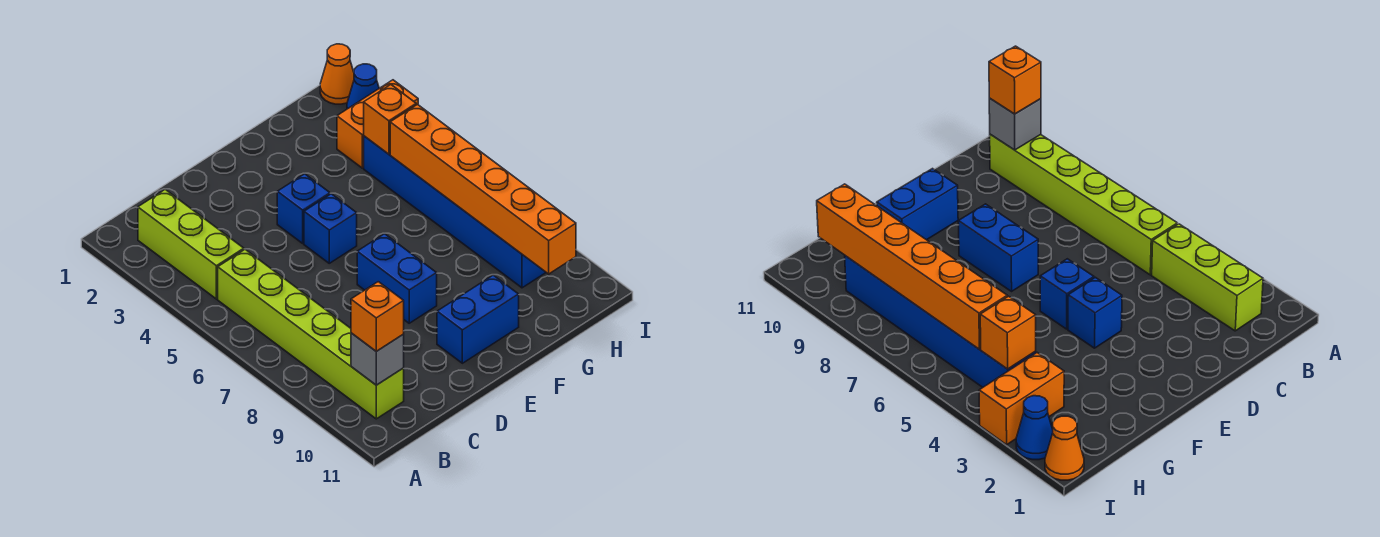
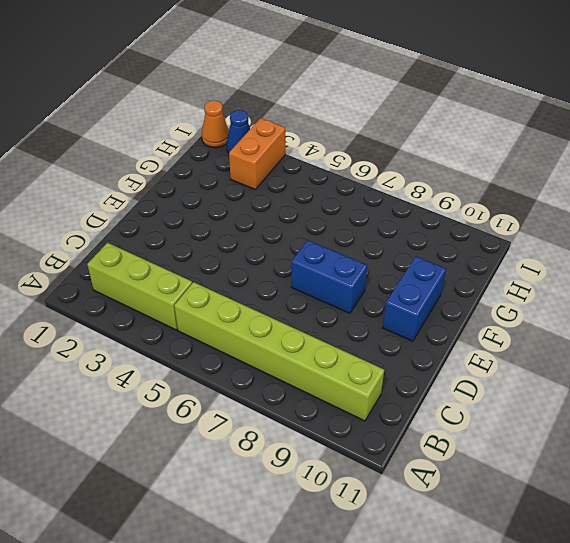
none -> blue 1x1 brick [277,174,330,243]
none -> blue 1x1 brick [304,194,357,263]
none -> blue 1x6 brick [364,136,546,288]

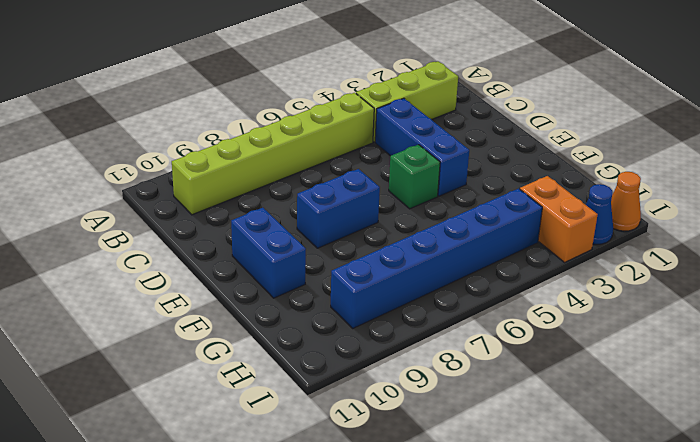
blue 1x3 brick [375,98,469,196] -> blue 1x1 brick [277,174,330,243]
green 1x1 brick [389,145,440,209] -> blue 1x1 brick [304,194,357,263]
none -> grey 1x1 brick [351,333,404,385]
none -> orange 1x1 brick [364,85,416,154]
none -> orange 1x6 brick [390,105,576,274]

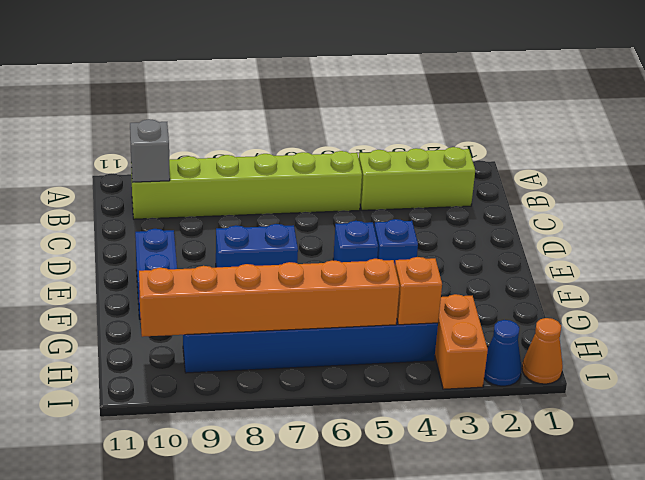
none -> orange 1x1 brick [351,282,404,351]

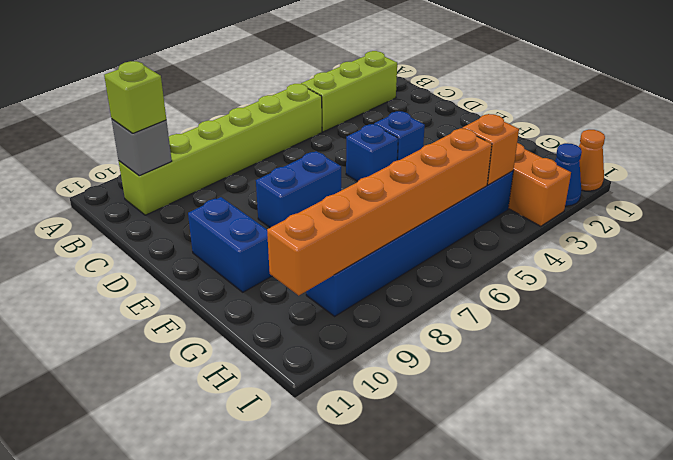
lime 1x1 brick [104,61,166,133] -> orange 1x1 brick [351,282,404,351]

